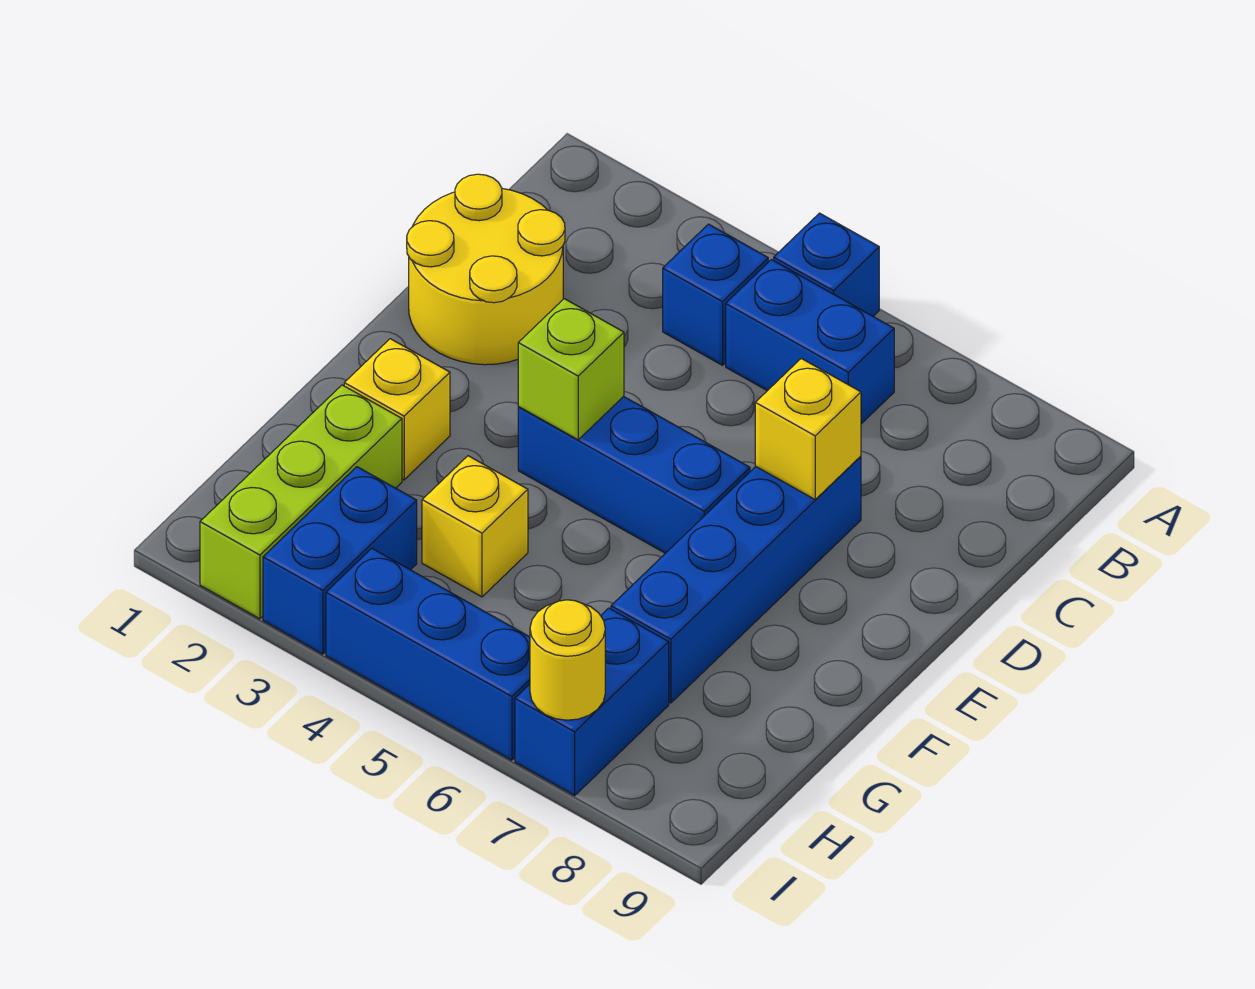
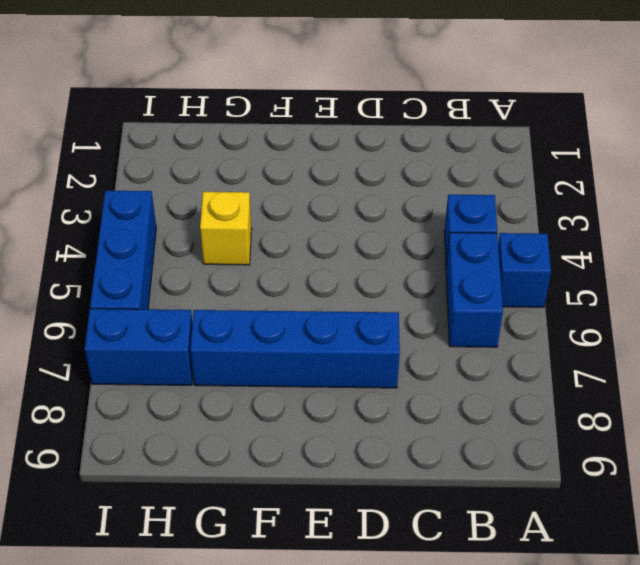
none -> yellow 2x2 round brick [407,174,565,365]
none -> blue 1x3 brick [518,396,750,553]
none -> yellow 1x1 brick [344,339,450,480]

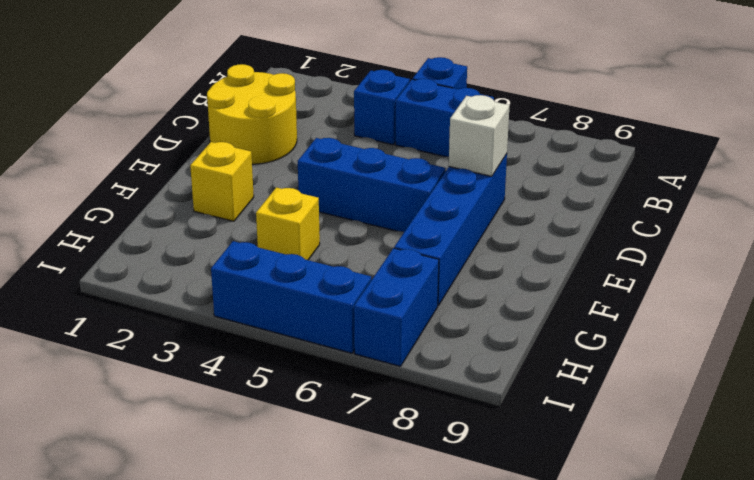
white 1x1 brick [449,95,509,176] -> yellow 1x1 brick [755,359,861,499]
none -> lime 1x3 brick [200,385,402,619]
none -> blue 1x2 brick [263,467,417,654]
none -> lime 1x1 brick [518,299,624,440]

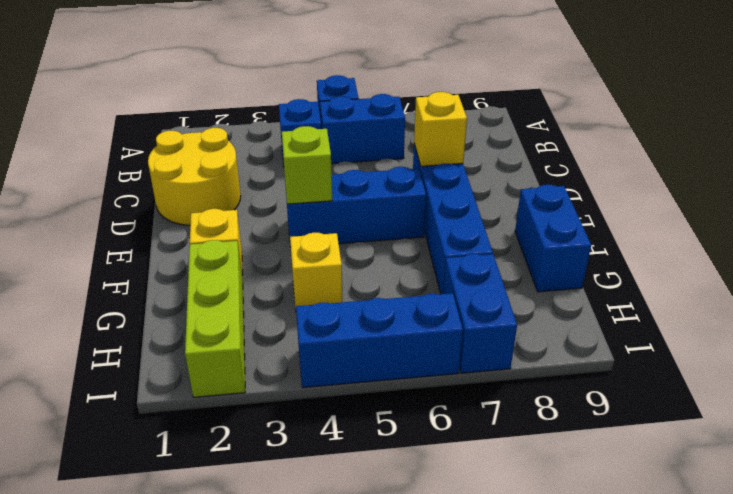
blue 1x2 brick [515,185,591,292] -> blue 1x2 brick moved to [263,467,417,654]
none -> yellow 1x1 round brick [530,600,605,720]

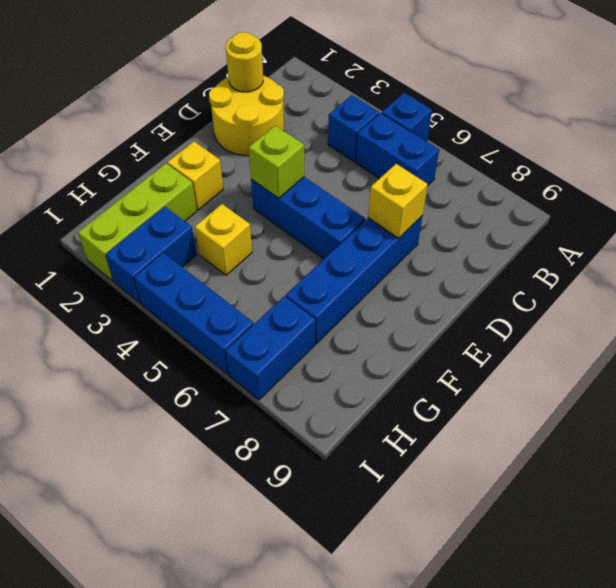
yellow 1x1 round brick [226,32,263,92] -> yellow 1x1 round brick moved to [530,600,605,720]

